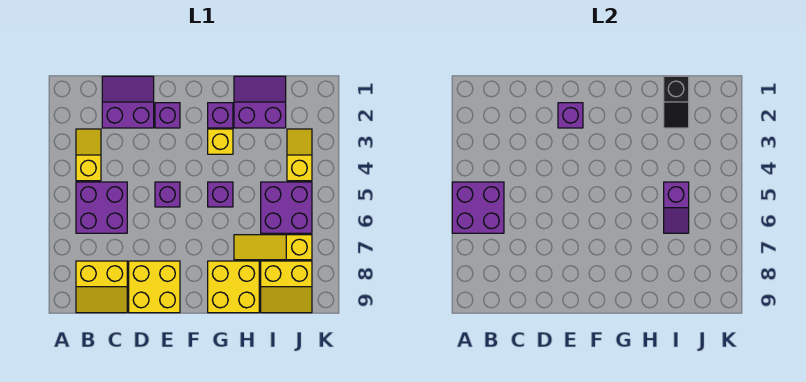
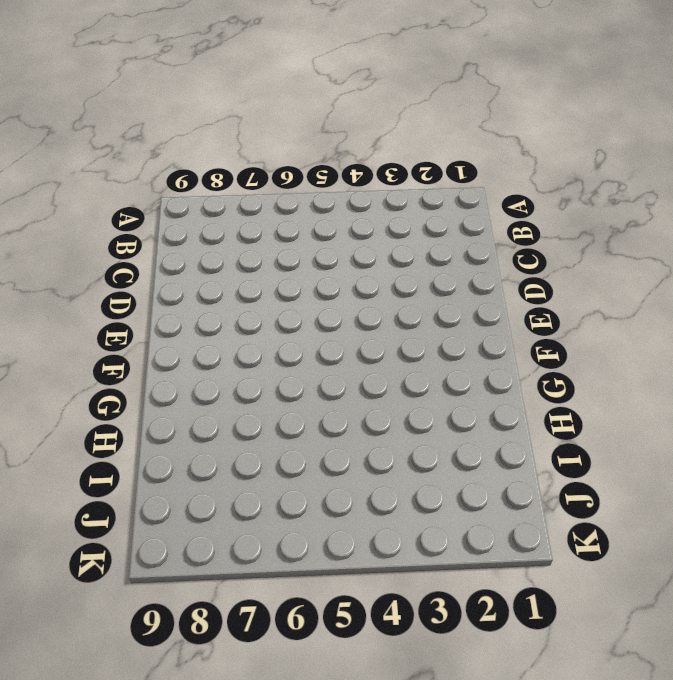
none -> yellow 1x2 slope [76,129,101,181]
none -> purple 2x2 brick [76,182,127,233]
none -> yellow 2x2 slope [76,261,127,313]

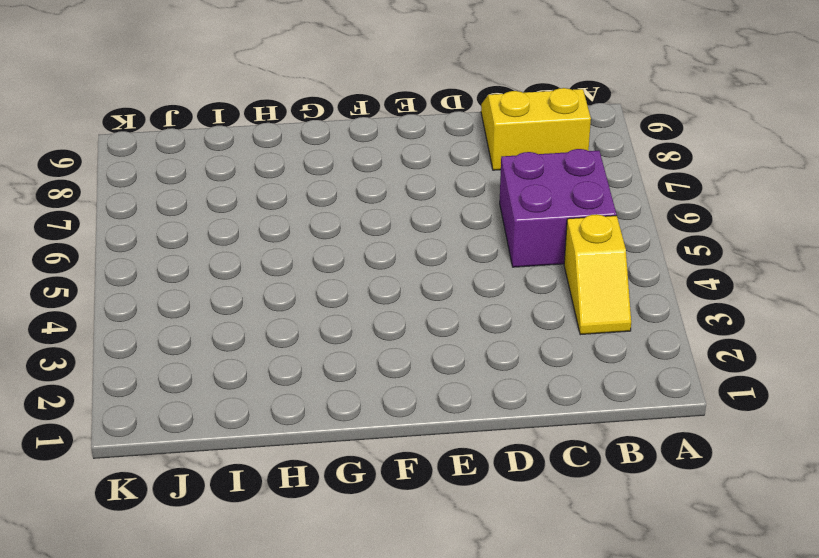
none -> purple 2x2 slope [102,76,154,128]
none -> yellow 2x2 brick [129,261,180,313]
none -> purple 1x1 brick [155,103,180,128]

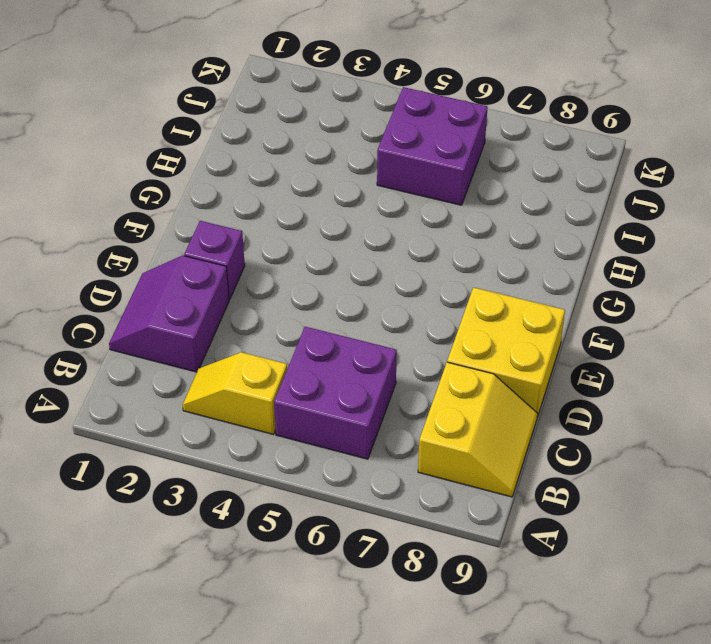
none -> purple 1x1 brick [155,182,180,207]
none -> purple 1x1 brick [208,103,233,128]
none -> yellow 1x1 brick [208,129,233,154]

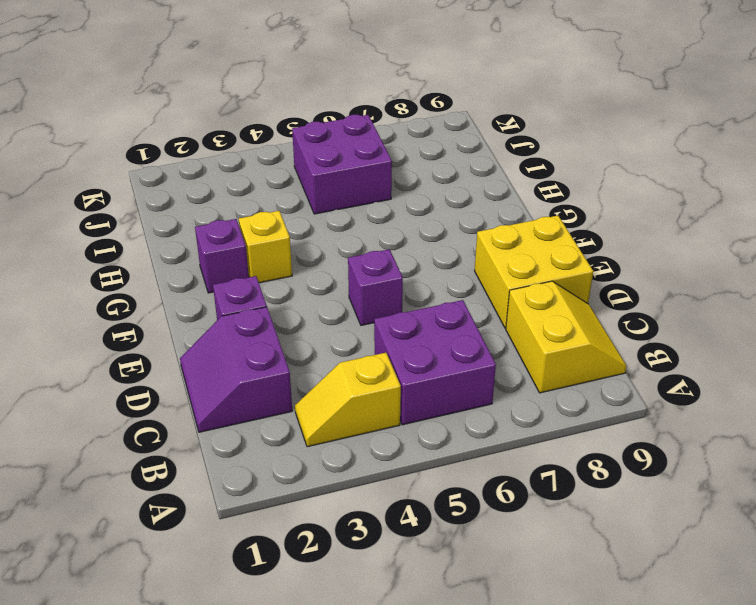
none -> purple 1x1 brick [208,182,233,207]
none -> yellow 2x2 brick [208,261,259,313]
none -> purple 2x2 slope [234,76,286,128]

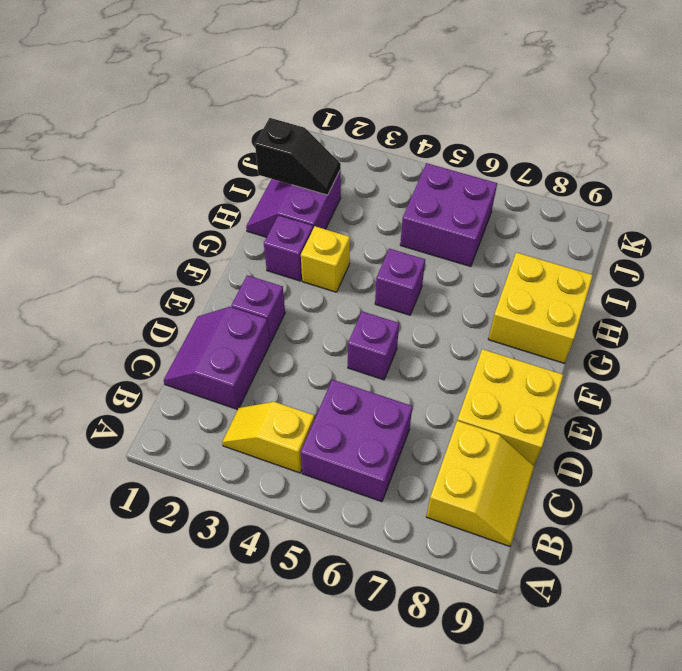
none -> yellow 1x3 slope [234,235,312,260]
none -> yellow 2x2 slope [261,261,312,313]
none -> yellow 1x2 slope [287,129,312,181]

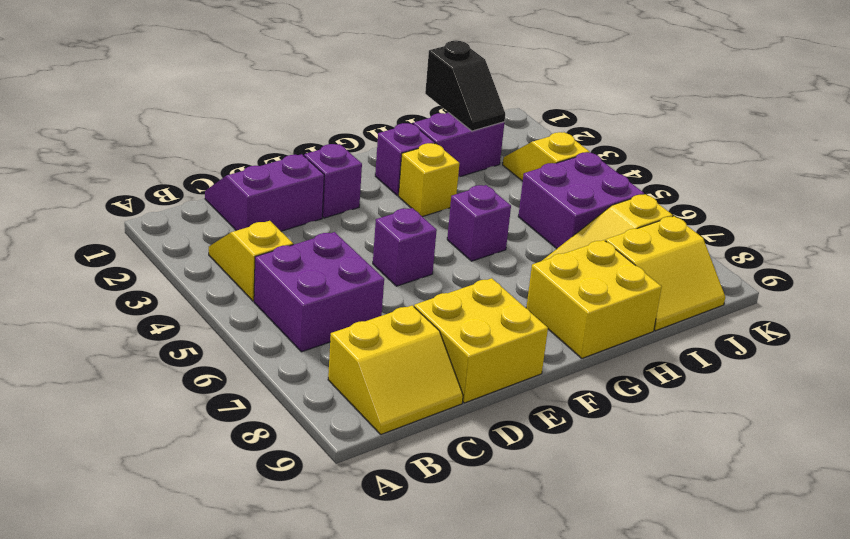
none -> purple 2x2 brick [452,182,504,233]
none -> purple 1x1 brick [558,103,583,128]
none -> purple 1x2 slope [664,182,689,233]

